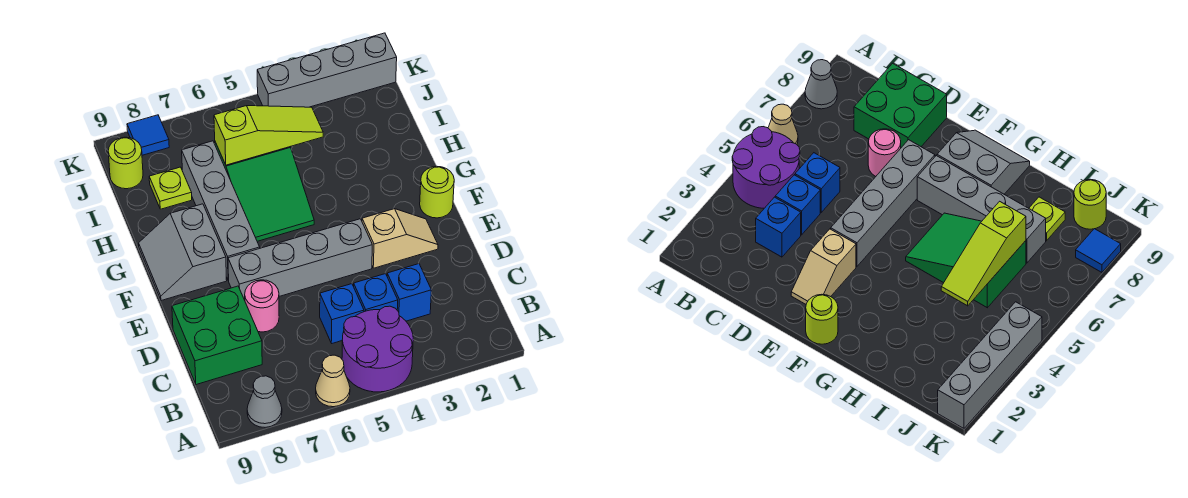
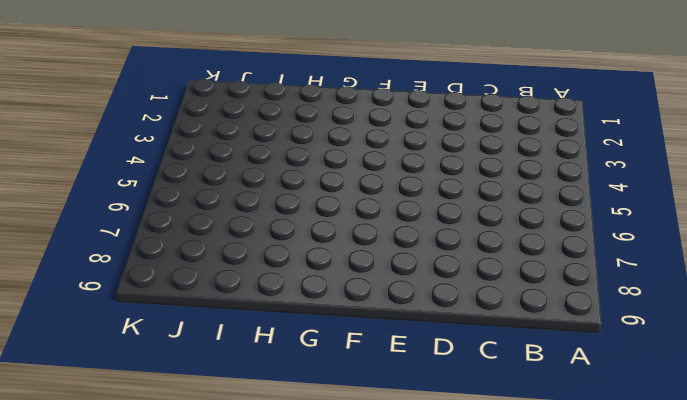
none -> purple 2x2 round brick [342,306,413,392]
none -> tan 1x1 cone [316,355,350,407]
none -> grey 1x1 cone [247,376,282,427]

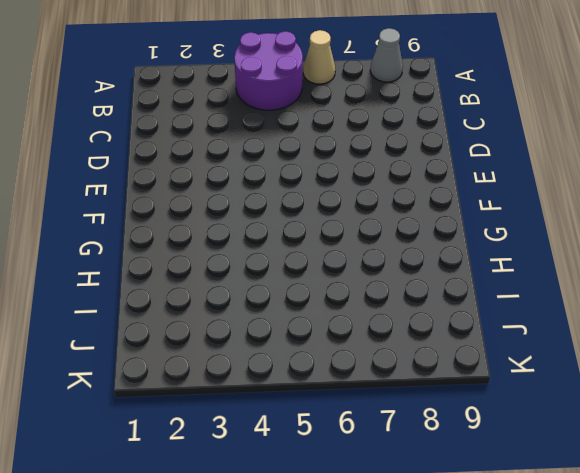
none -> blue 1x1 brick [387,263,431,321]
none -> blue 1x1 brick [354,274,398,312]
none -> blue 1x1 brick [320,284,364,343]

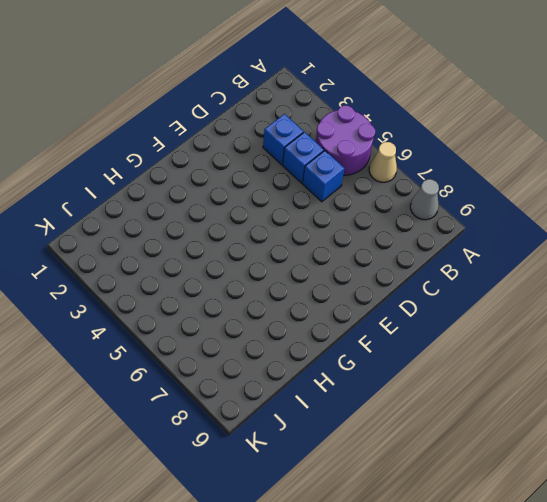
none -> green 2x2 brick [172,286,262,385]
none -> pink 1x1 round brick [245,280,279,332]
none -> tan 1x2 slope [362,209,438,268]

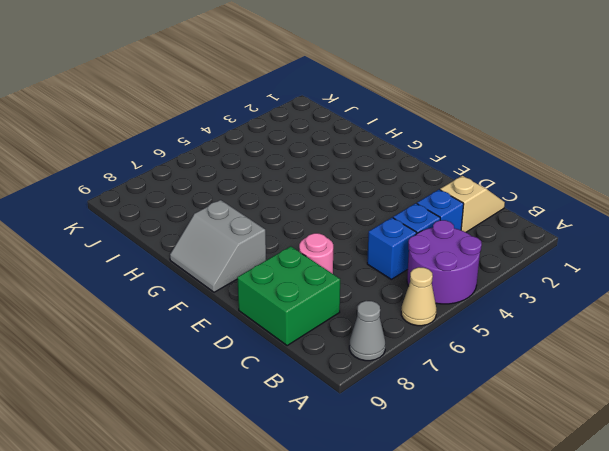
tan 1x2 slope [440,176,505,232] -> tan 1x2 slope moved to [362,209,438,268]
none -> grey 1x4 brick [228,219,372,300]
none -> lime 1x1 round brick [420,166,454,218]
none -> grey 1x4 brick [182,141,260,281]

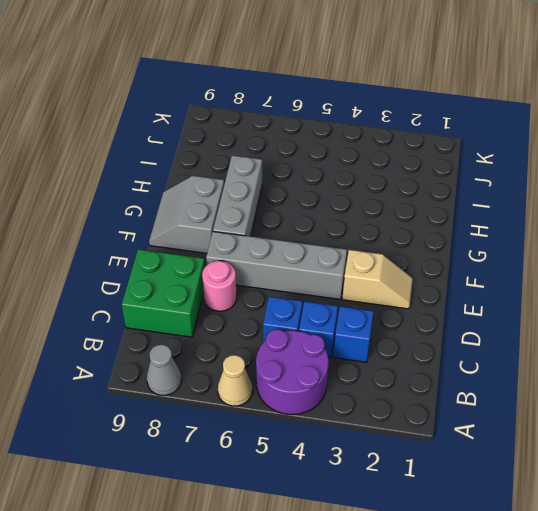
grey 1x3 brick [213,156,262,236] -> grey 1x4 brick [182,141,260,281]
none -> lime 1x1 round brick [420,166,454,218]
none -> green 2x3 slope [215,142,314,241]
none -> lime 1x1 plate [149,167,192,209]

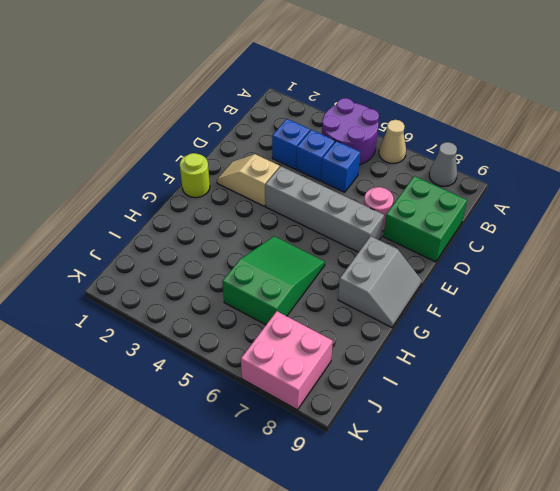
pink 2x2 brick [241,311,333,410] -> blue 1x1 tile [127,115,169,155]
none -> grey 1x4 brick [182,141,260,281]
none -> lime 1x1 plate [149,167,192,209]
none -> lime 1x1 round brick [108,137,143,189]

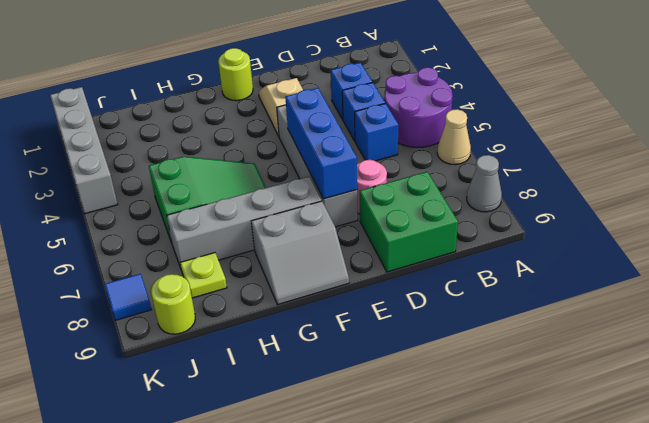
blue 1x3 brick [285,88,357,199] -> none
none -> lime 1x3 slope [214,106,323,165]

